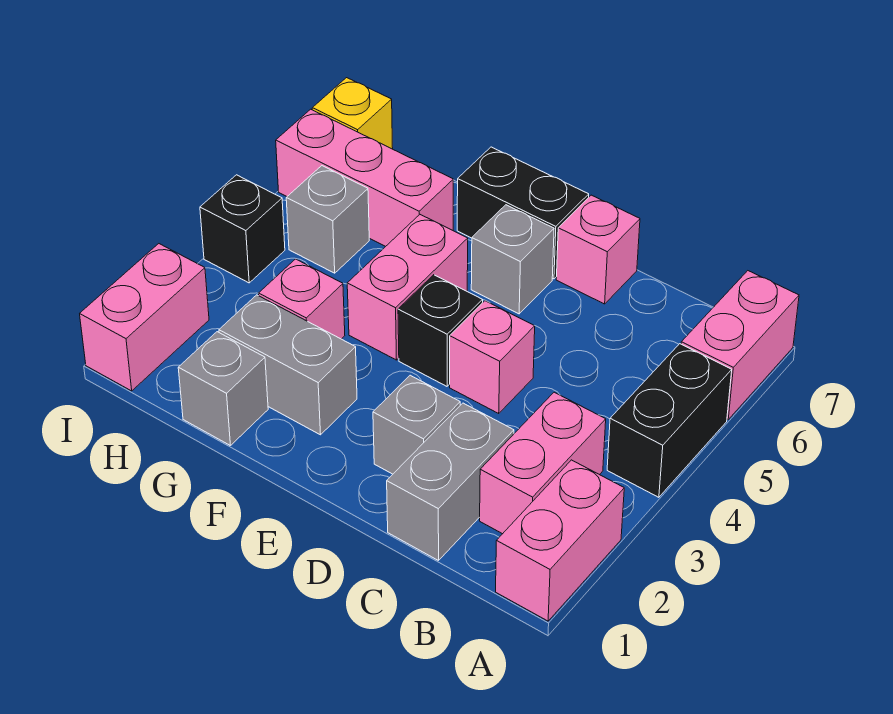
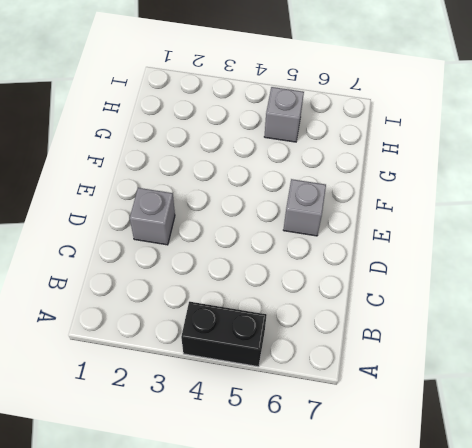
none -> pink 1x2 brick [496,460,624,621]
none -> pink 1x2 brick [681,271,799,419]
none -> pink 1x2 brick [480,392,606,534]

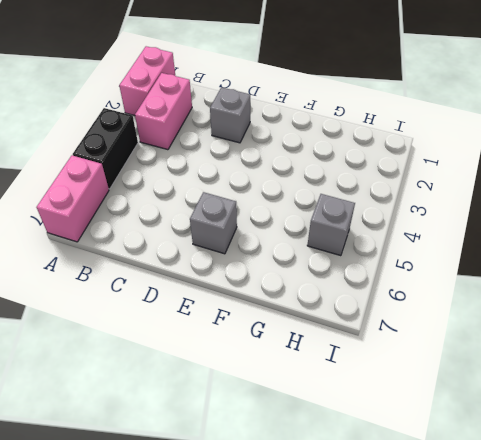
none -> grey 1x2 brick [387,403,514,561]
none -> pink 1x1 brick [450,301,535,413]
none -> pink 1x1 brick [556,195,640,304]

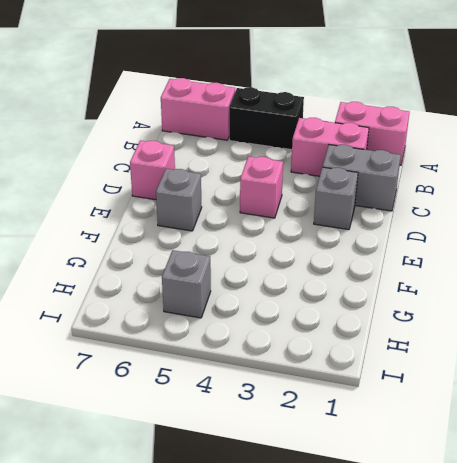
none -> black 1x1 brick [398,275,483,386]
none -> black 1x2 brick [457,147,589,279]
none -> grey 1x2 brick [219,295,357,435]

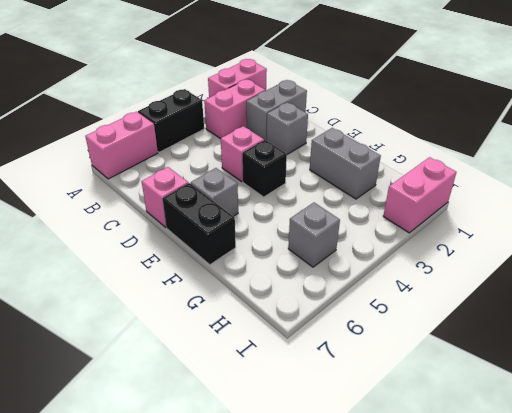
none -> pink 1x2 brick [347,215,468,360]
none -> grey 1x1 brick [178,332,268,446]
none -> pink 1x1 brick [259,259,345,339]

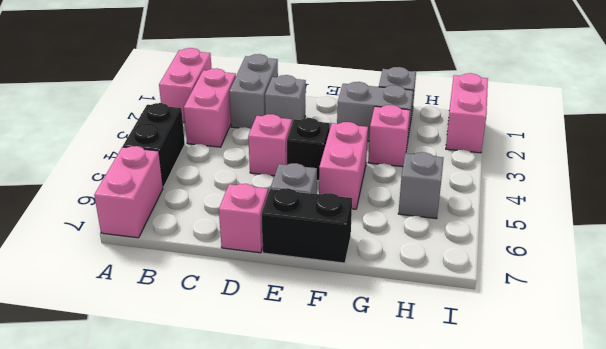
none -> pink 1x3 brick [276,109,453,247]
none -> black 1x1 brick [200,175,285,283]
none -> yellow 1x1 brick [312,78,393,149]

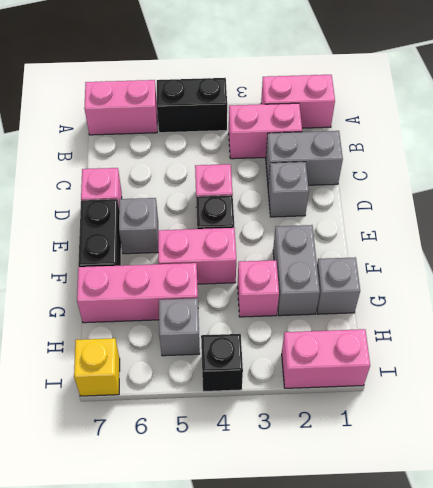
pink 1x3 brick [77,263,198,323] -> pink 1x3 brick turned to [276,109,453,247]

